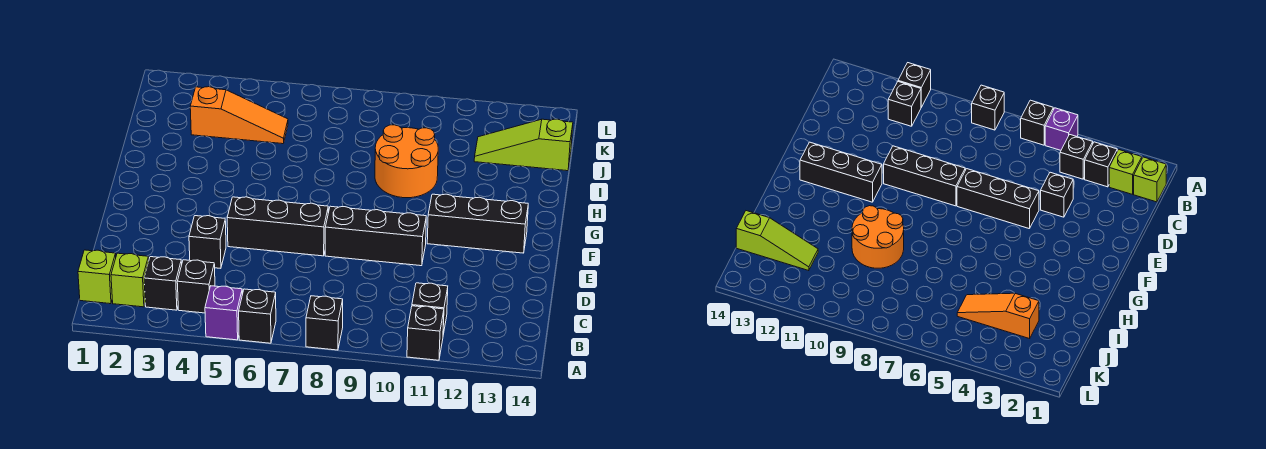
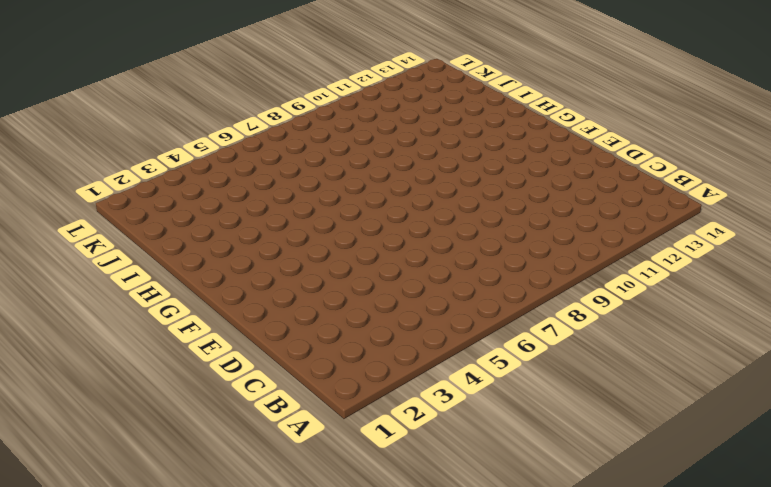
none -> purple 1x1 brick [205,286,242,340]
none -> black 1x1 brick [239,289,276,343]
none -> black 1x1 brick [306,296,343,350]

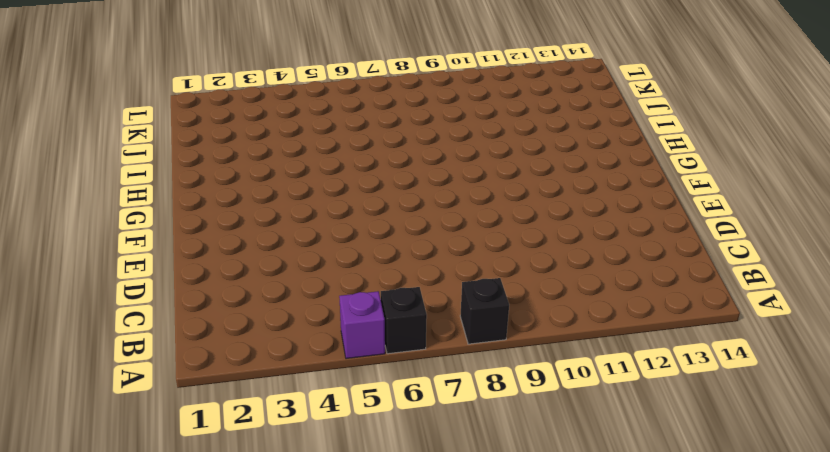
none -> black 1x1 brick [407,306,444,360]
none -> lime 1x1 brick [78,250,116,304]
none -> lime 1x1 brick [111,253,149,307]

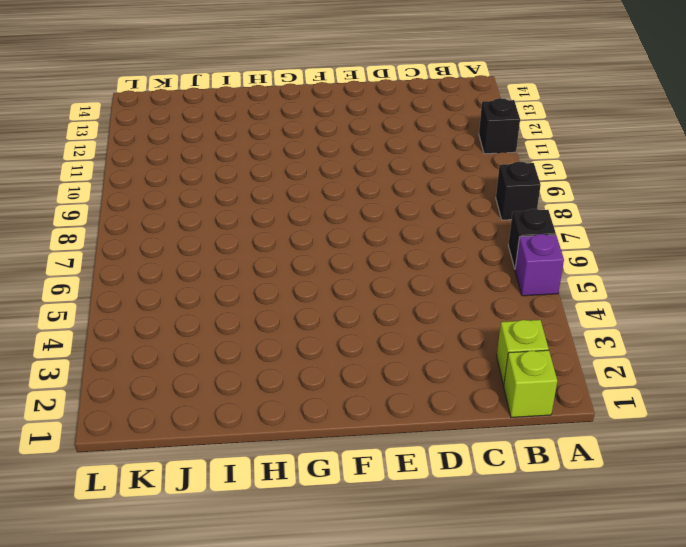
none -> black 1x1 brick [144,257,182,310]
none -> black 1x1 brick [177,260,215,313]
none -> black 1x1 brick [412,283,448,334]

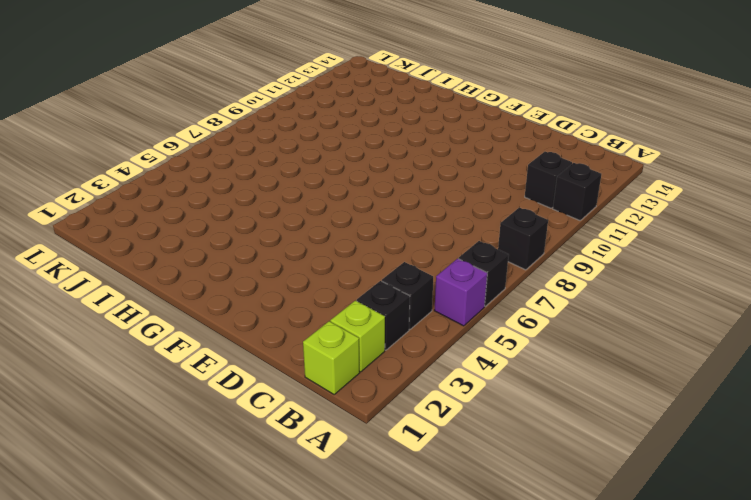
none -> black 1x1 brick [189,216,226,268]
none -> black 1x3 brick [227,197,328,256]
none -> black 1x3 brick [325,206,426,266]

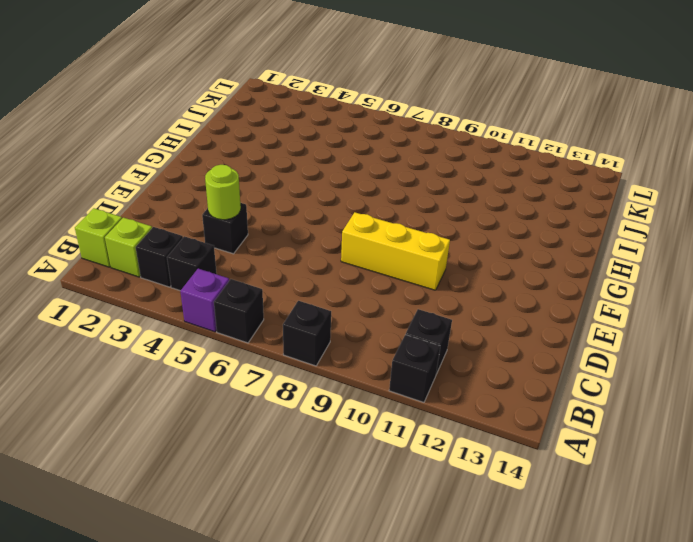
lime 1x1 round brick [205,165,241,220] -> none
yellow 1x3 brick [341,212,450,290] -> black 1x3 brick [325,206,426,266]
none -> black 1x3 brick [227,197,328,256]
none -> black 1x3 brick [427,194,528,253]
none -> orange 2x2 round brick [375,125,438,198]

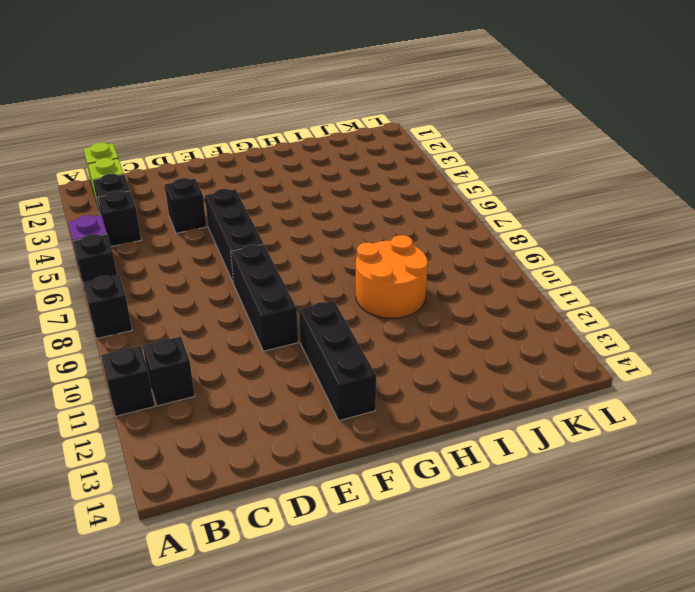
none -> orange 1x3 slope [190,87,288,144]
none -> lime 1x3 slope [474,119,573,171]

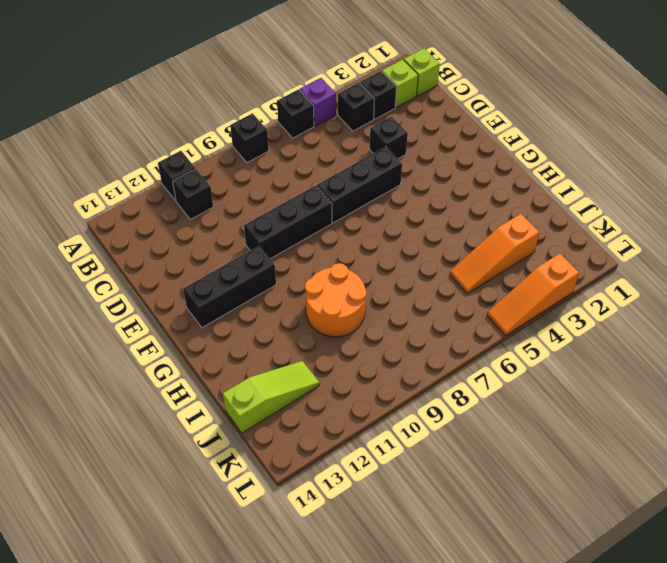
orange 1x3 slope [487,254,579,335] -> none

